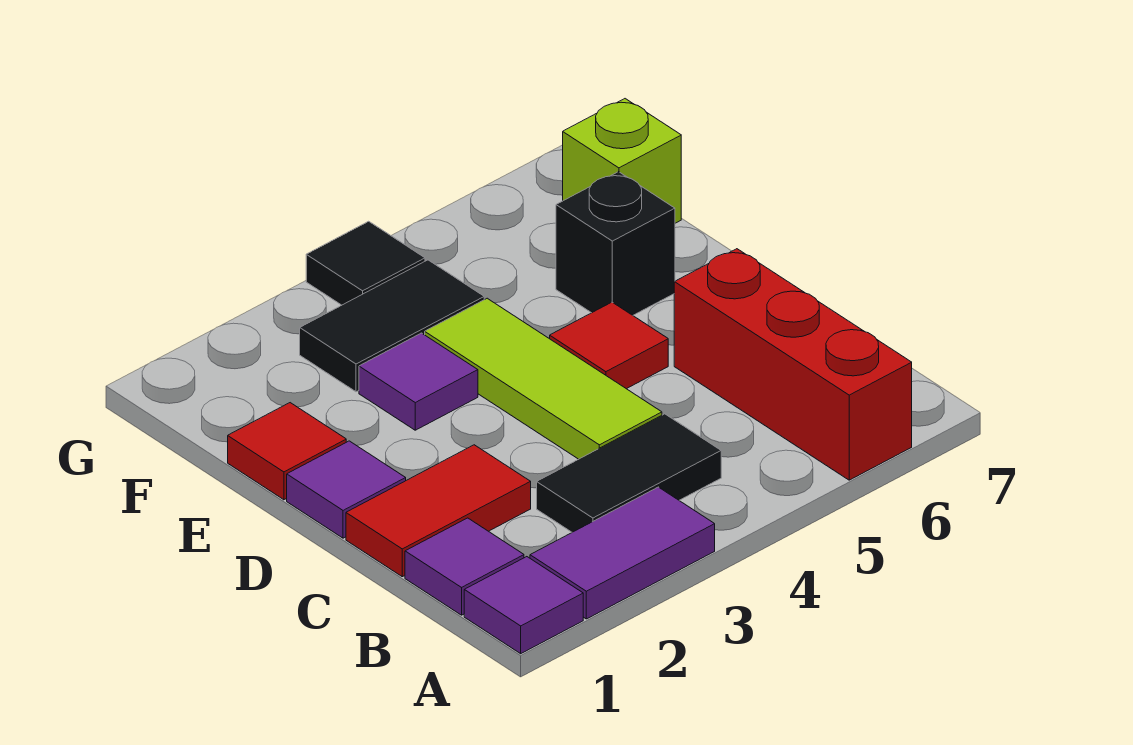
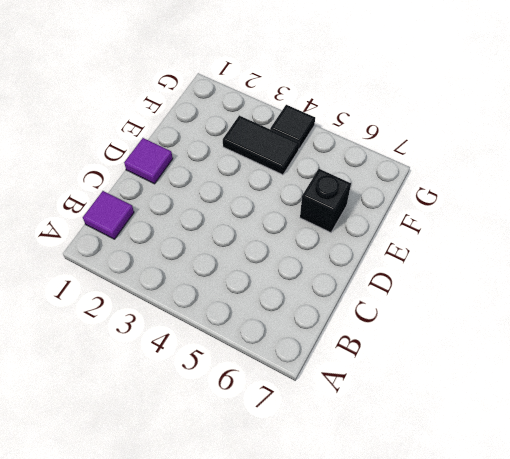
none -> purple 1x1 tile [464,557,583,654]
none -> purple 1x2 tile [530,487,715,619]
none -> red 1x3 brick [674,249,912,480]

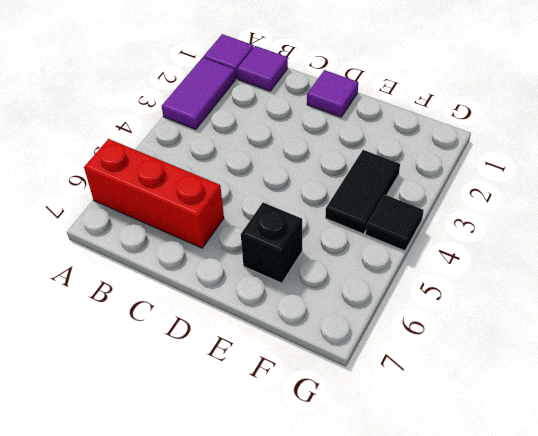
none -> black 1x2 tile [537,414,721,532]
none -> red 1x2 tile [346,445,531,577]
none -> lime 1x3 tile [425,298,662,459]

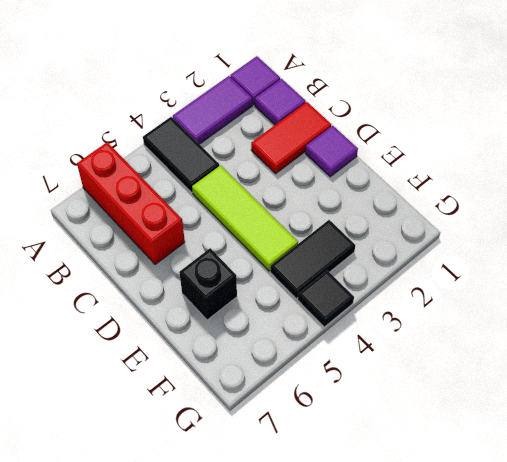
black 1x2 tile [143,117,219,193] -> black 1x2 tile turned to [537,414,721,532]
none -> red 1x1 tile [550,302,668,389]
none -> red 1x1 tile [228,403,346,500]
none -> purple 1x1 tile [359,333,478,430]

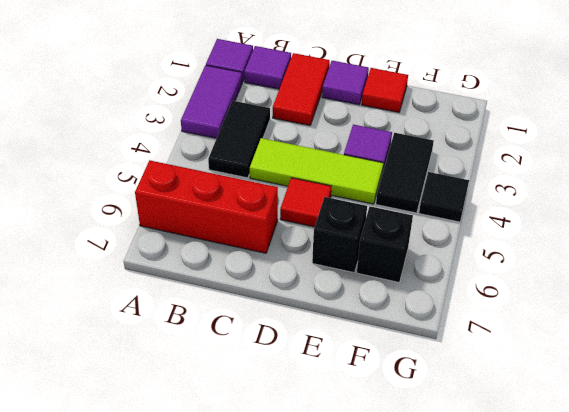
black 1x1 brick [357,206,413,282] -> none
none -> lime 1x1 brick [563,99,681,223]

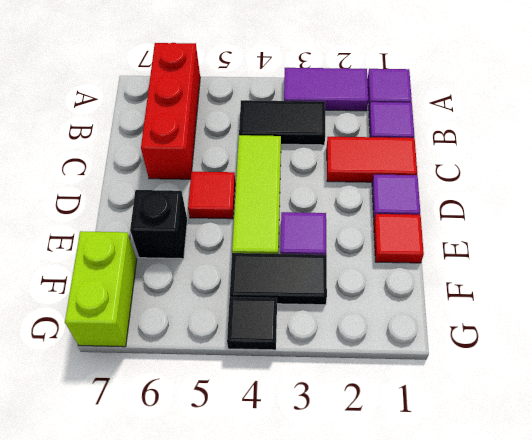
lime 1x2 brick [65,231,137,347] -> lime 1x1 brick [563,99,681,223]

